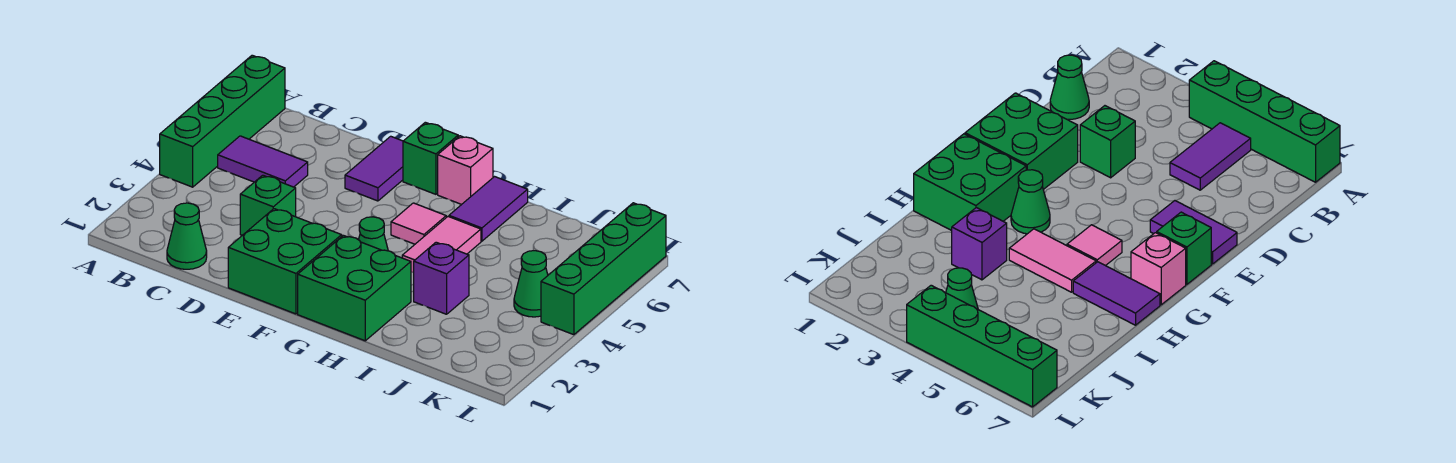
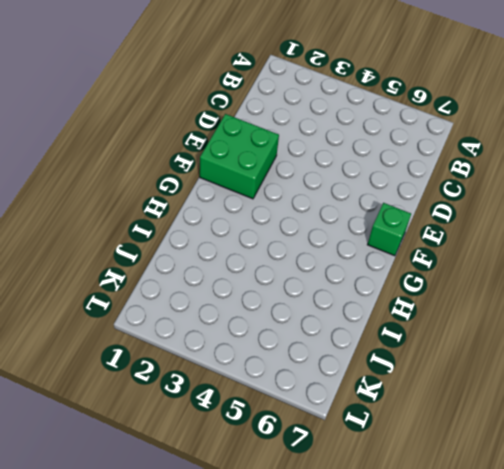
none -> green 1x4 brick [160,55,285,187]
none -> purple 1x2 tile [218,136,308,187]
none -> green 1x1 cone [167,203,207,269]

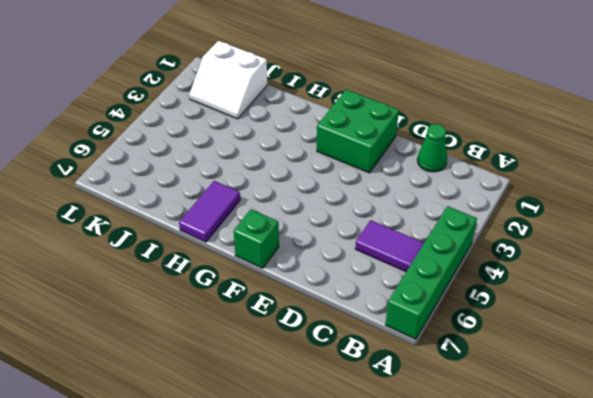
white 2x2 slope [189,41,267,119] -> none
none -> green 1x1 brick [240,175,296,235]
none -> purple 1x2 tile [345,136,403,201]
none -> green 2x2 brick [298,235,411,341]

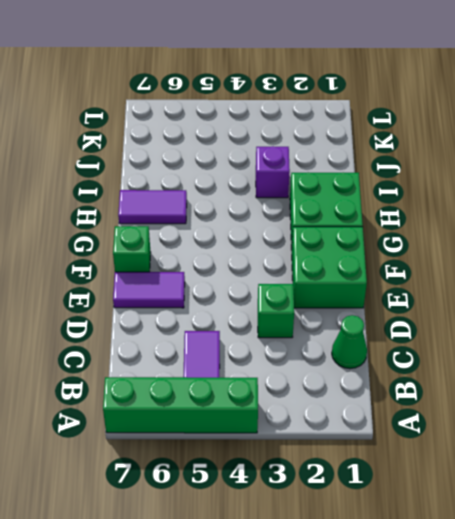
none -> green 1x1 cone [359,217,388,251]
none -> pink 1x1 tile [391,203,446,244]
none -> pink 1x1 brick [438,136,493,204]

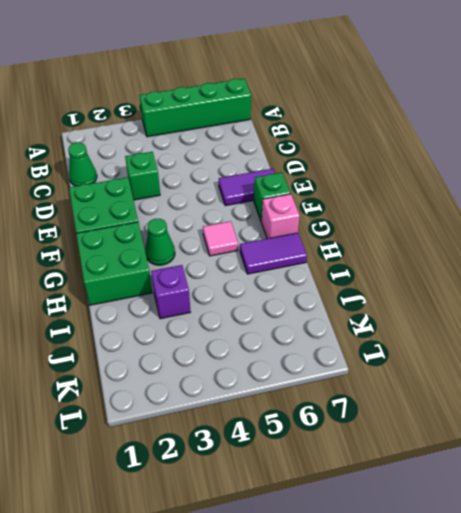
none -> purple 1x2 tile [218,136,308,187]
none -> pink 1x2 tile [402,217,481,272]
none -> green 1x1 cone [514,251,548,317]

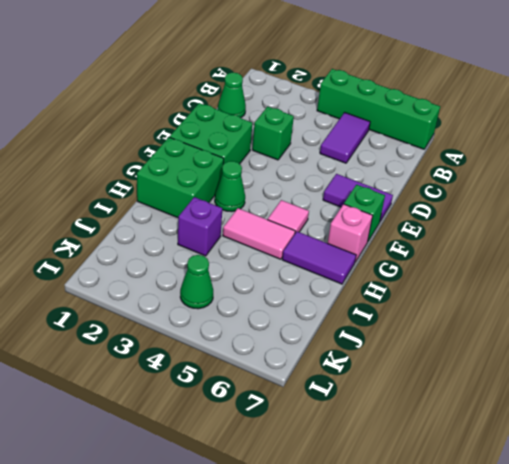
none -> green 1x4 brick [541,203,666,335]

